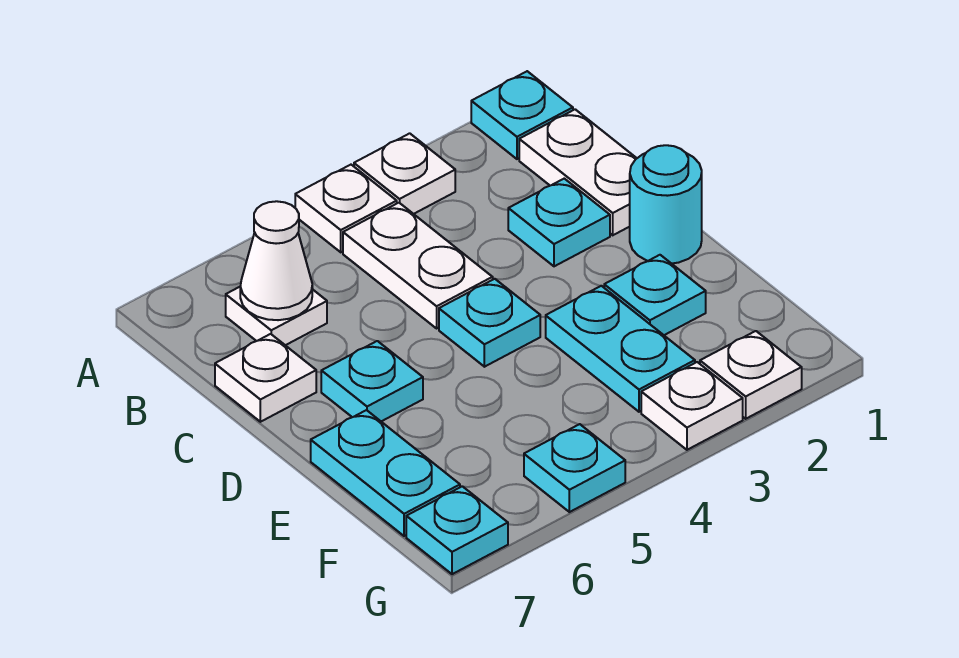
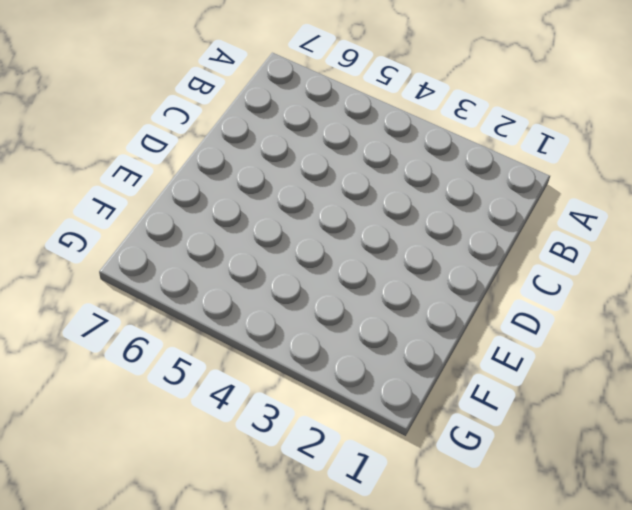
none -> cyan 1x1 plate [471,71,573,159]
none -> white 1x1 plate [354,133,455,214]
none -> white 1x1 plate [295,165,397,252]

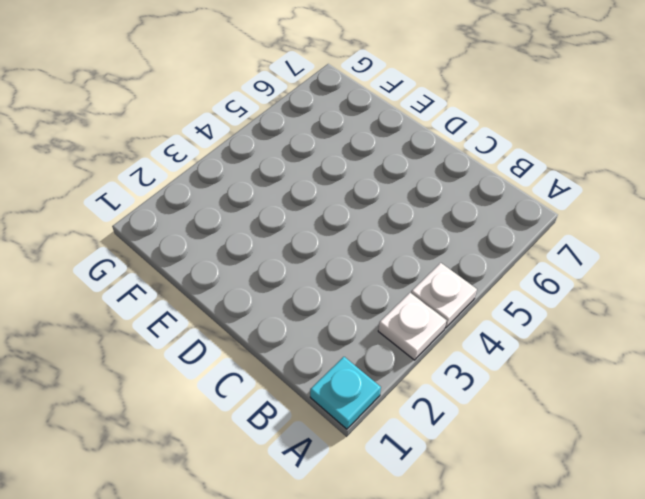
none -> white 1x2 plate [519,109,637,235]
none -> white 1x2 plate [343,203,493,328]
none -> white 1x1 plate [226,287,327,345]

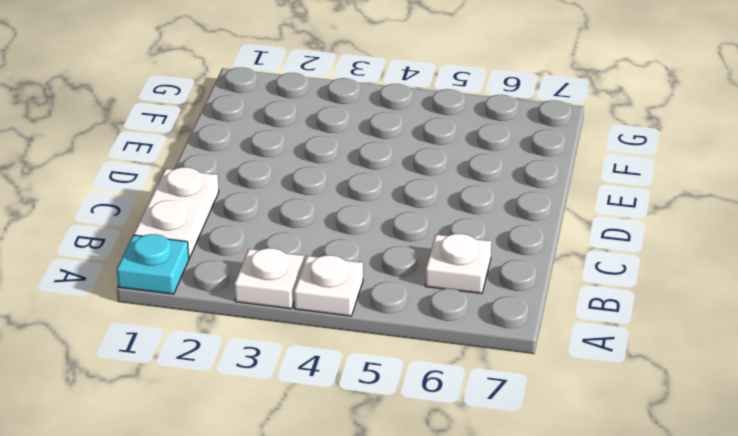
none -> white 1x2 plate [343,203,493,328]
none -> cyan 1x1 plate [508,179,610,266]
none -> white 1x1 plate [215,334,316,422]

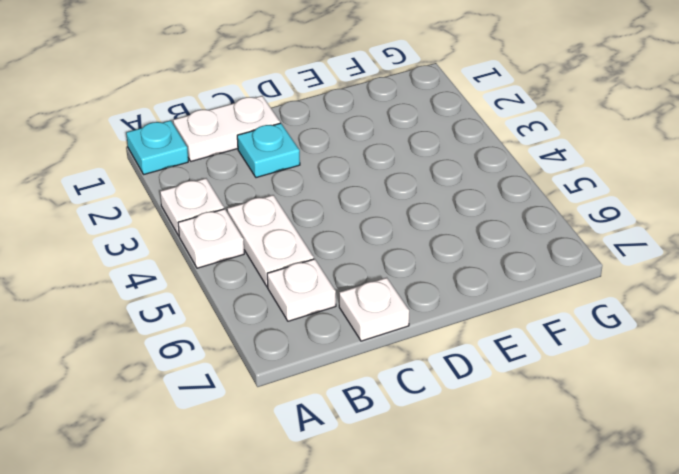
white 1x2 plate [227,195,314,287] -> white 1x2 plate turned to [343,203,493,328]
none -> cyan 1x1 round brick [630,145,702,264]
none -> cyan 1x1 plate [439,279,540,367]
none -> cyan 1x1 plate [321,341,423,421]

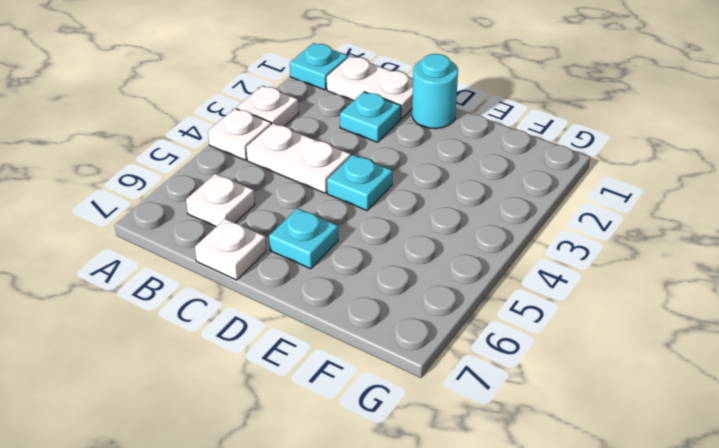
none -> cyan 1x1 plate [604,255,706,335]
none -> cyan 1x2 plate [546,286,695,412]
none -> cyan 1x2 plate [311,410,460,536]

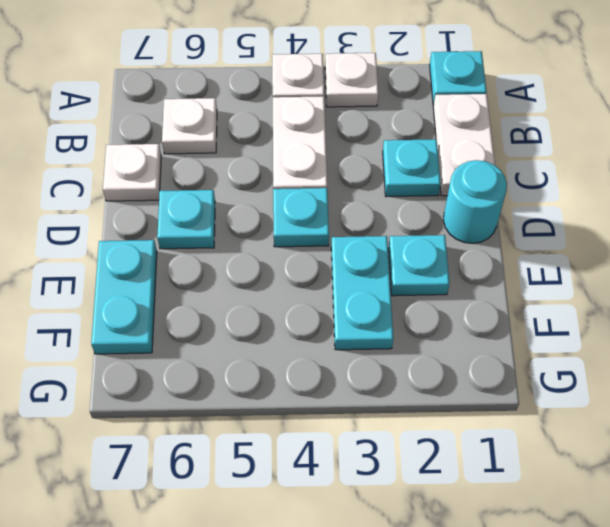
none -> white 1x1 plate [700,331,802,419]
none -> white 1x1 plate [641,362,743,450]
none -> cyan 1x1 plate [524,424,625,512]

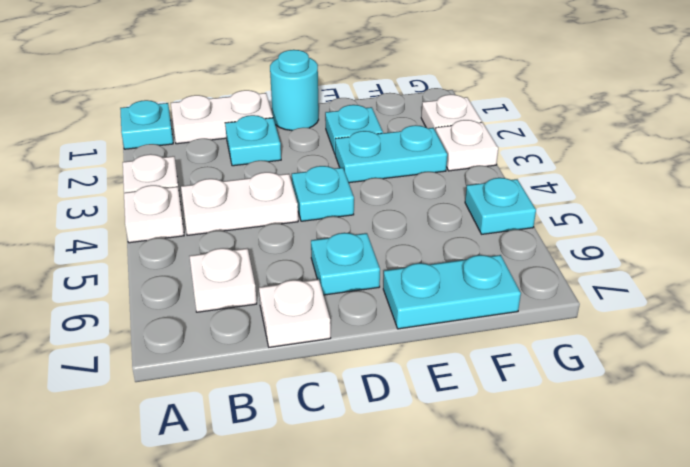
none -> cyan 1x1 plate [406,486,508,574]
none -> white 1x1 cone [240,201,312,320]

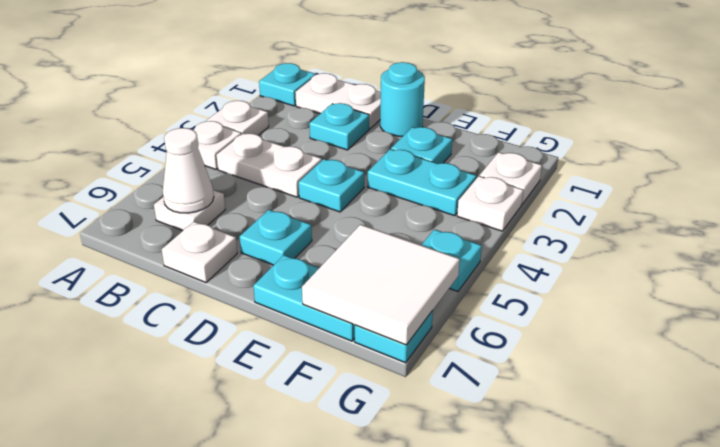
white 2x2 tile [302,224,460,345] -> none

